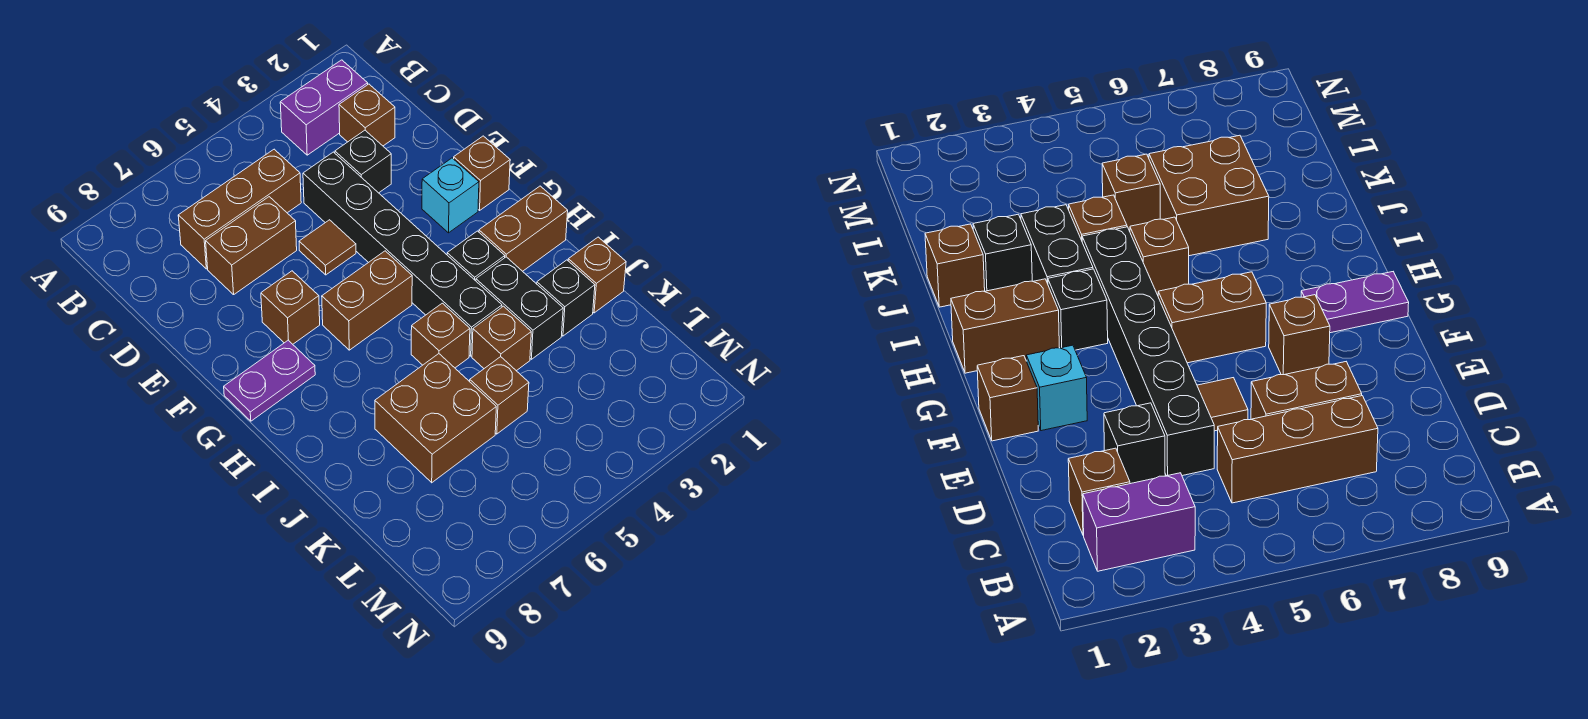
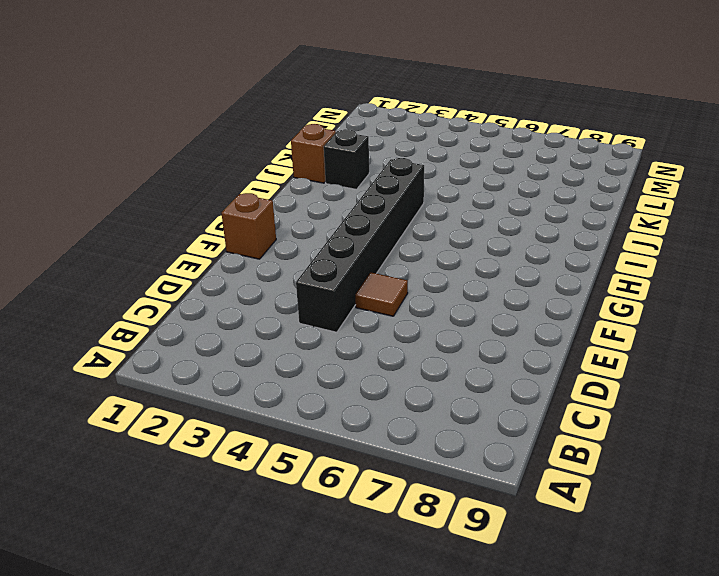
none -> purple 1x2 brick [280,60,368,155]
none -> brown 1x1 brick [339,84,395,146]
none -> brown 1x3 brick [178,149,301,269]

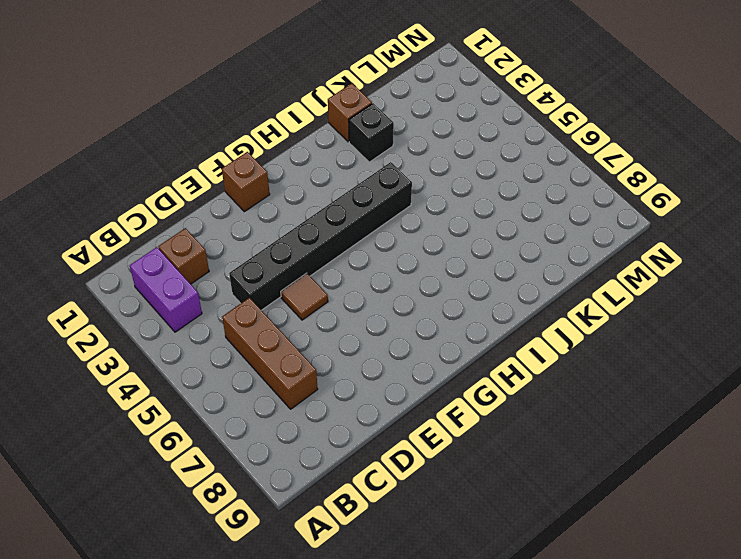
none -> black 1x1 brick [335,130,391,193]
none -> brown 1x2 brick [206,197,297,295]
none -> cyan 1x1 brick [422,158,479,233]

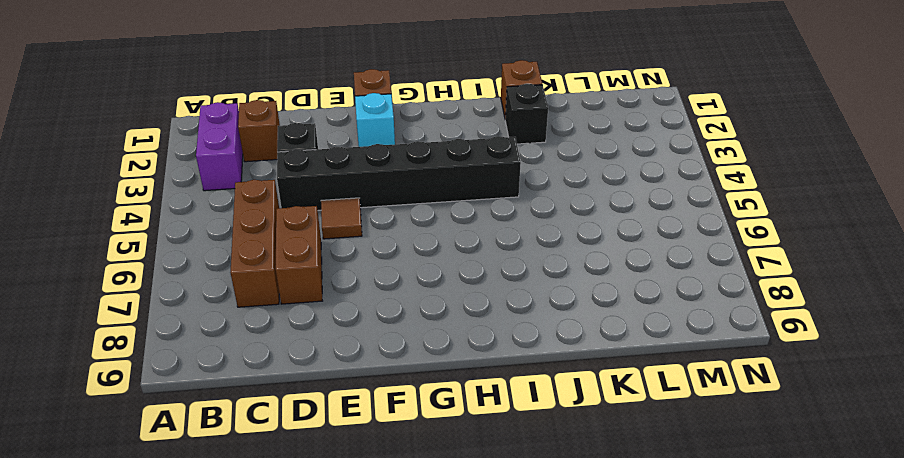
none -> brown 1x1 brick [261,271,320,344]
none -> brown 1x2 brick [322,251,412,350]
none -> purple 1x2 plate [224,340,315,421]

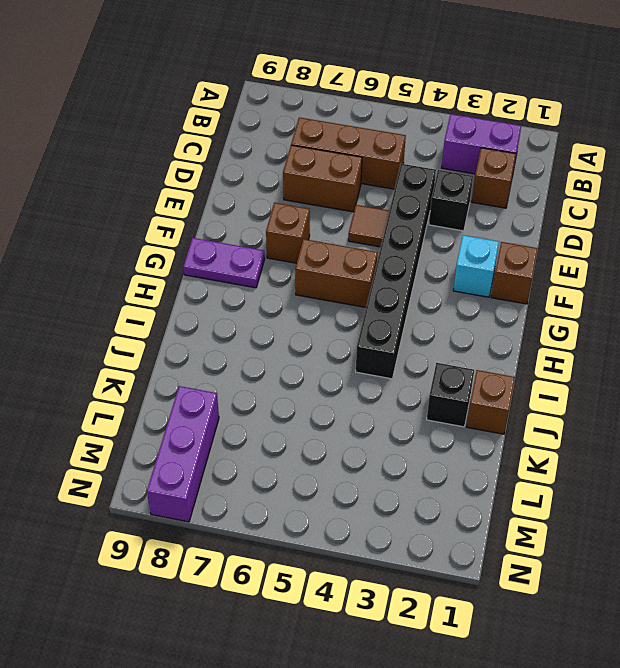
purple 1x3 brick [147,386,219,522] -> none
none -> brown 1x2 brick [479,186,568,271]
none -> black 1x1 brick [447,231,505,281]
none -> black 1x2 brick [476,257,563,359]

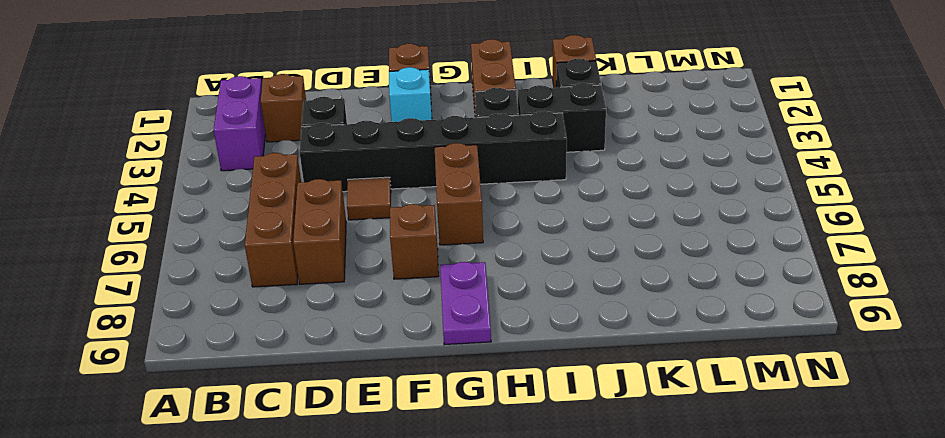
none -> brown 1x1 brick [411,303,470,368]
none -> brown 1x1 brick [472,306,531,371]
none -> brown 2x2 brick [375,354,496,483]

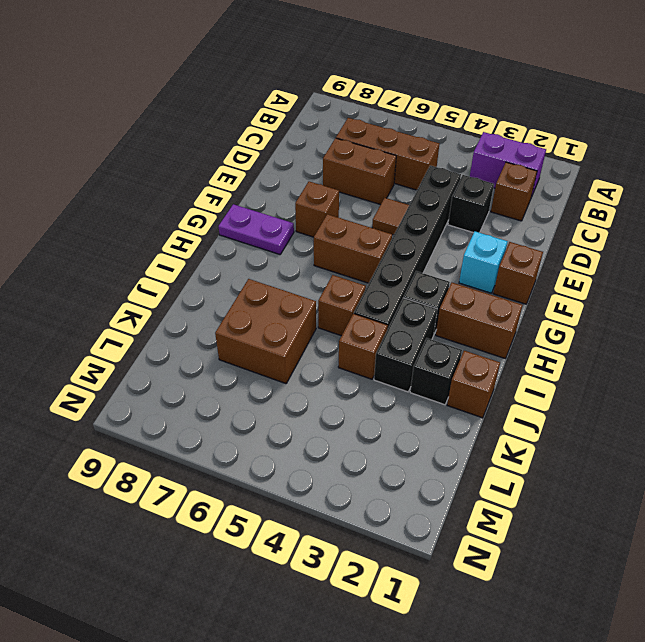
none -> brown 1x1 brick [470,357,529,434]

